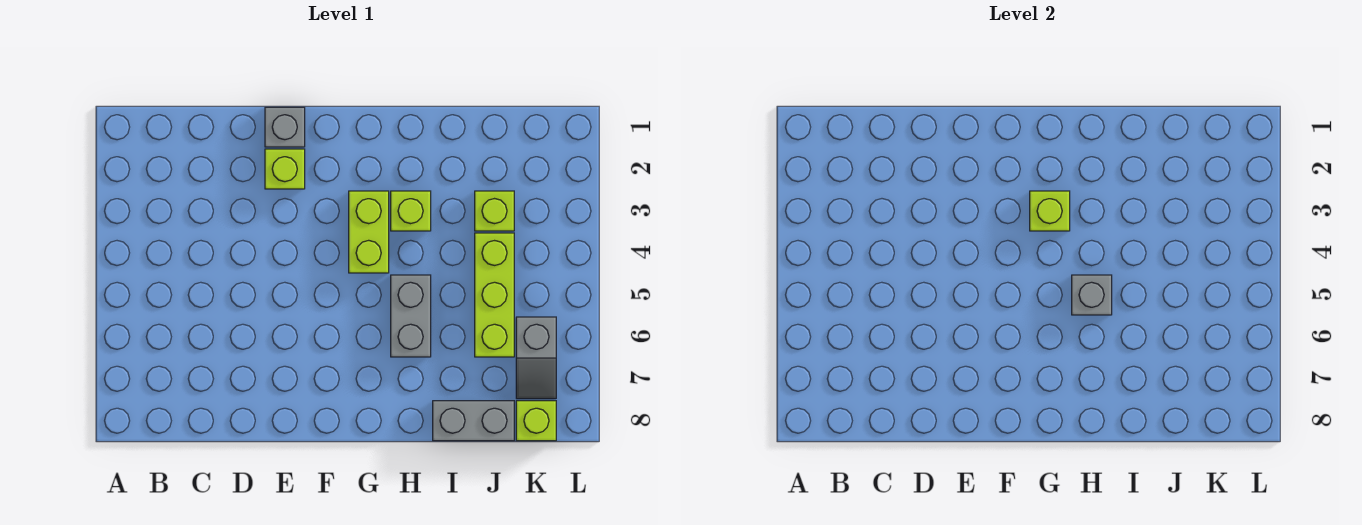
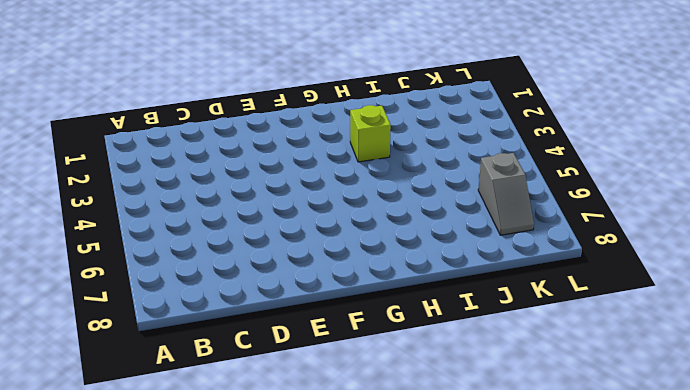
none -> grey 1x1 brick [265,107,305,147]
none -> lime 1x1 brick [265,149,305,189]
none -> lime 1x2 brick [349,191,389,273]

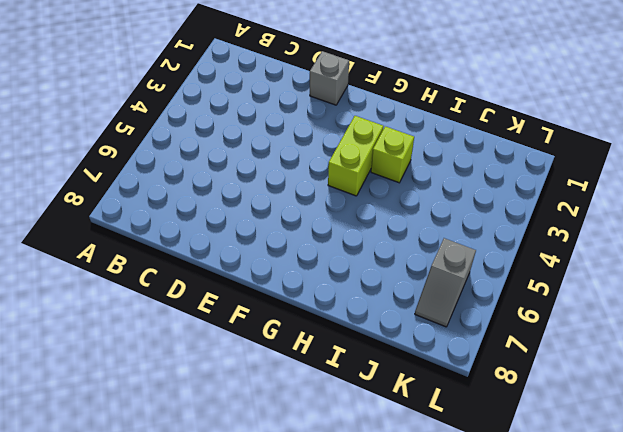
none -> lime 1x1 brick [265,149,305,189]
none -> grey 1x2 brick [391,275,431,357]
none -> grey 1x2 brick [433,401,514,441]

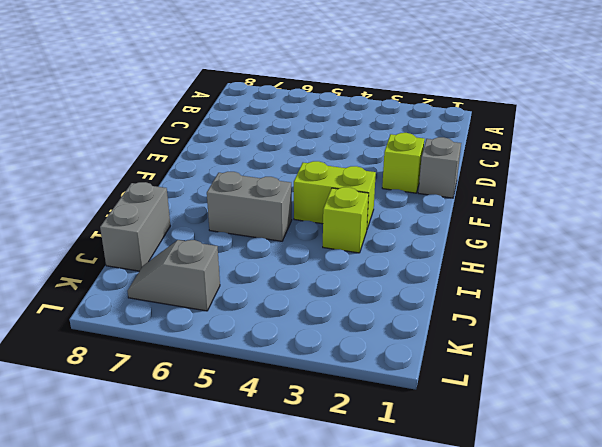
none -> lime 1x1 brick [475,191,514,231]
none -> lime 1x3 brick [475,233,514,357]
none -> lime 1x1 brick [516,401,556,441]

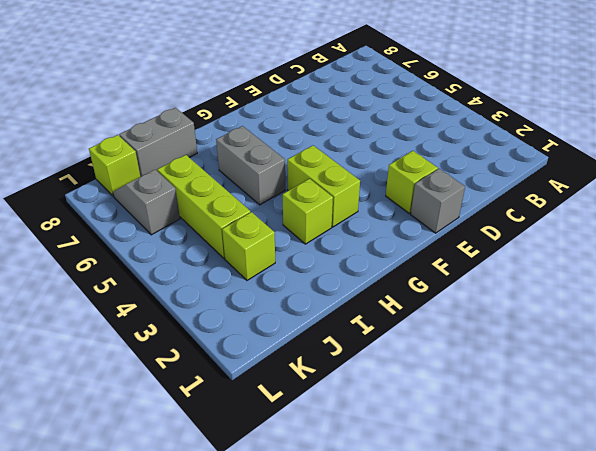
none -> lime 1x1 brick [1030,191,1070,231]
none -> grey 1x1 brick [1072,275,1112,315]

